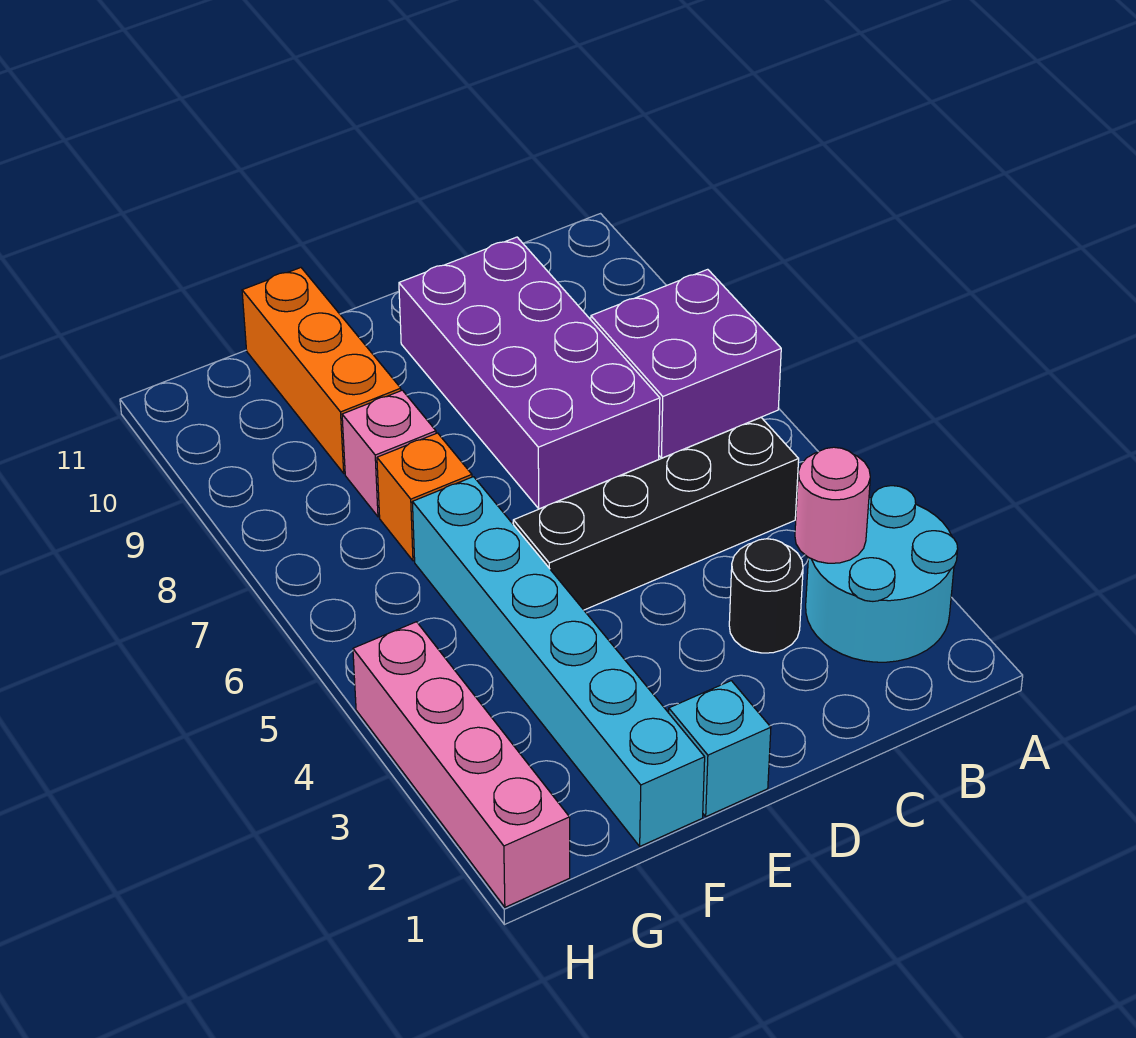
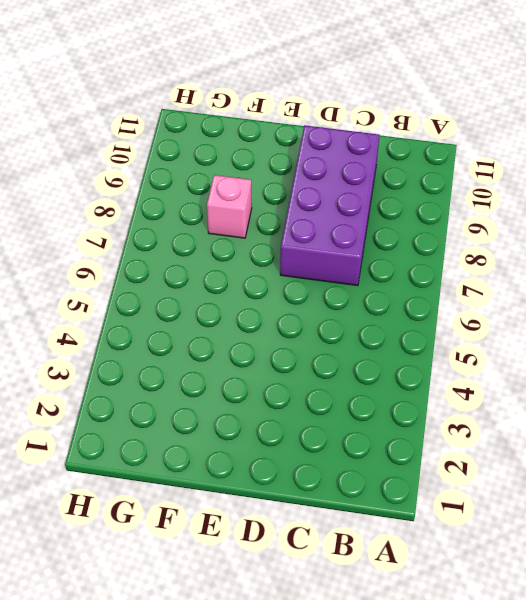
none -> cyan 2x2 round brick [806,486,958,662]
none -> purple 2x2 brick [591,269,781,458]
none -> black 1x4 brick [513,418,799,610]

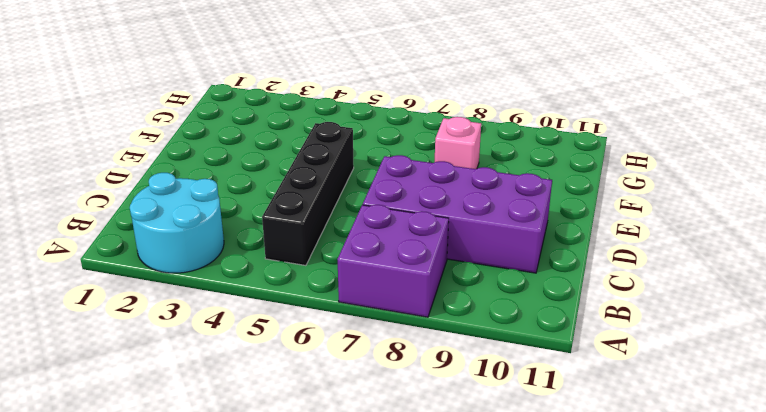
none -> black 1x1 round brick [729,539,803,653]
none -> cyan 1x1 brick [669,681,771,817]
none -> cyan 1x6 brick [412,477,705,846]

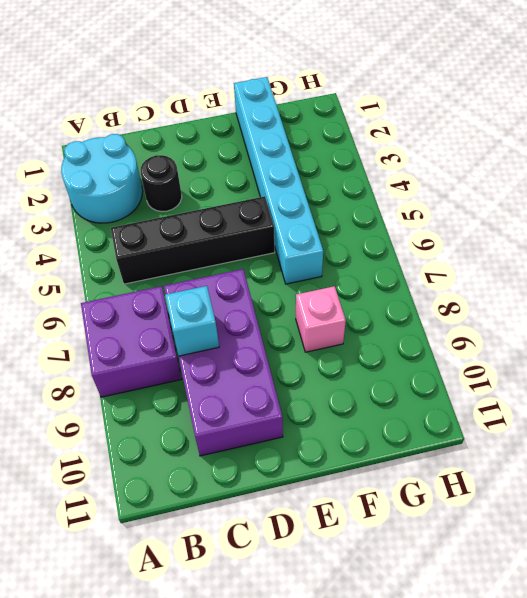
cyan 1x1 brick [165,286,219,356] -> cyan 1x1 brick moved to [669,681,771,817]
none -> orange 1x1 brick [377,433,472,561]
none -> orange 1x3 brick [242,268,401,473]
none -> pink 1x4 brick [353,622,570,907]

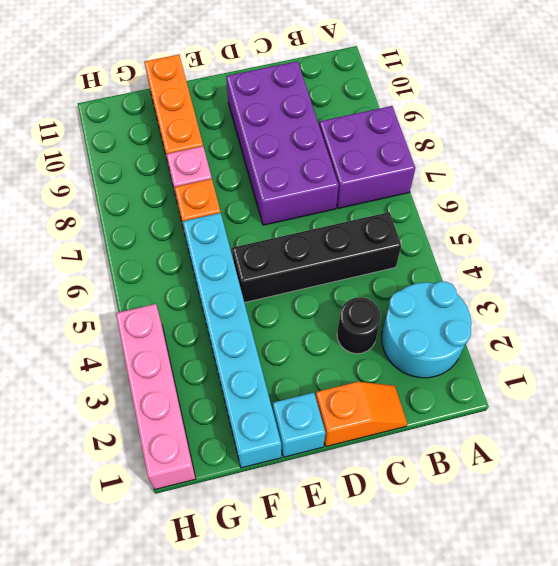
orange 1x2 slope [316,382,407,446] -> none
none -> pink 1x1 round brick [795,447,870,563]

